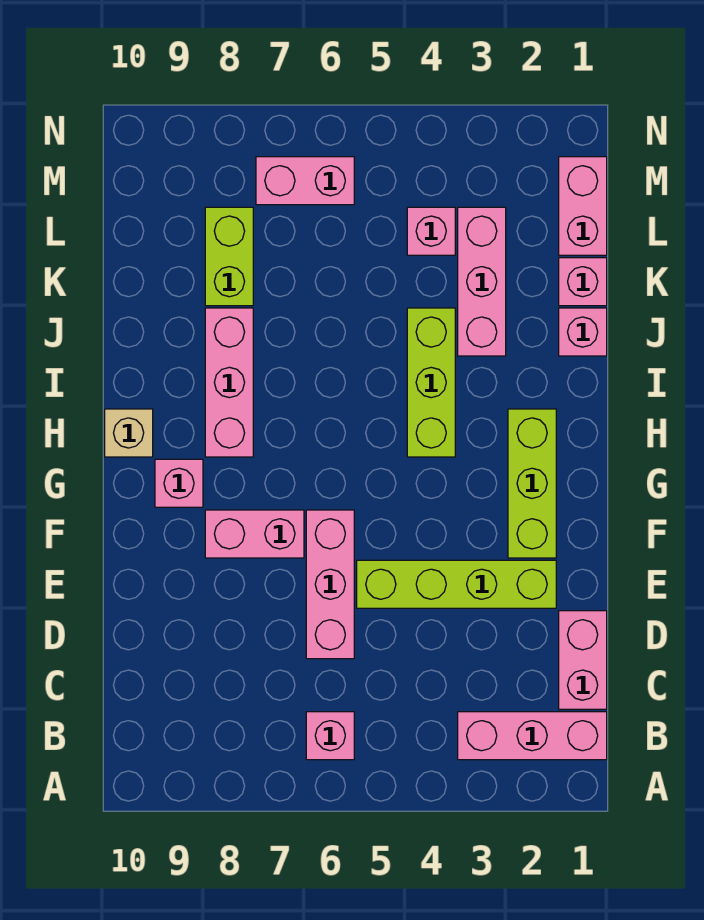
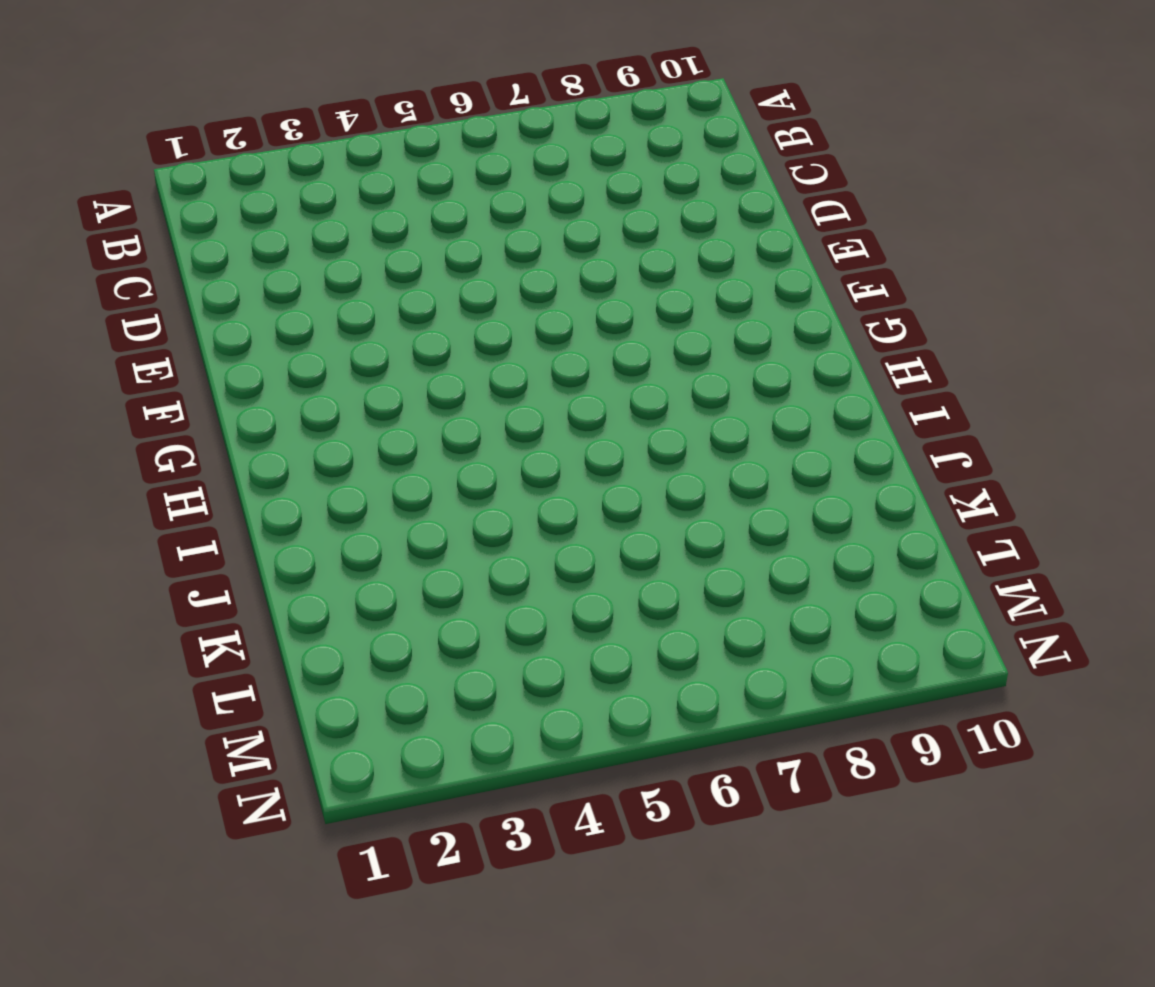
none -> pink 1x3 brick [458,712,607,760]
none -> pink 1x1 brick [306,712,354,760]
none -> pink 1x2 brick [559,611,607,709]

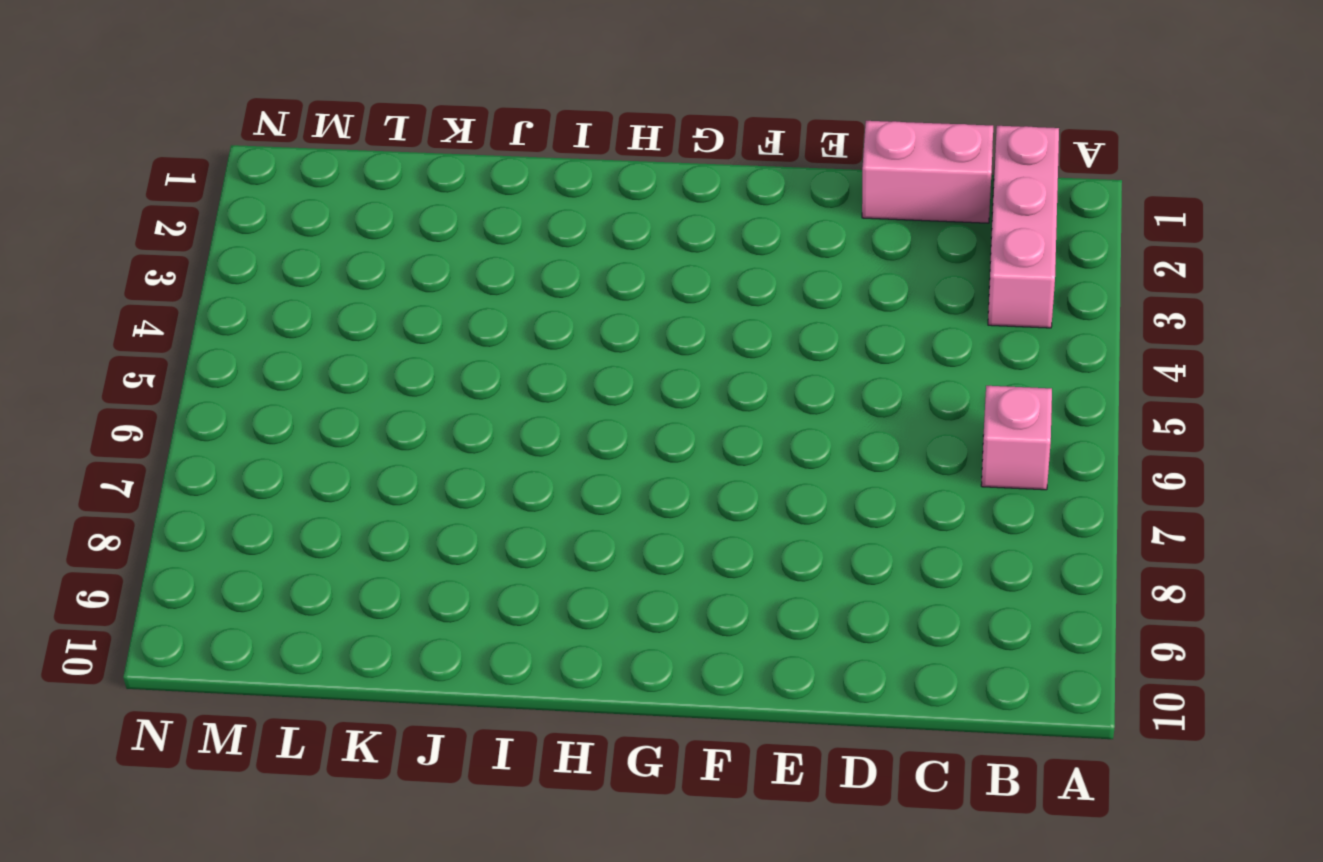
none -> pink 1x3 brick [306,510,354,659]
none -> lime 1x4 brick [357,560,556,608]
none -> lime 1x3 brick [508,409,556,558]

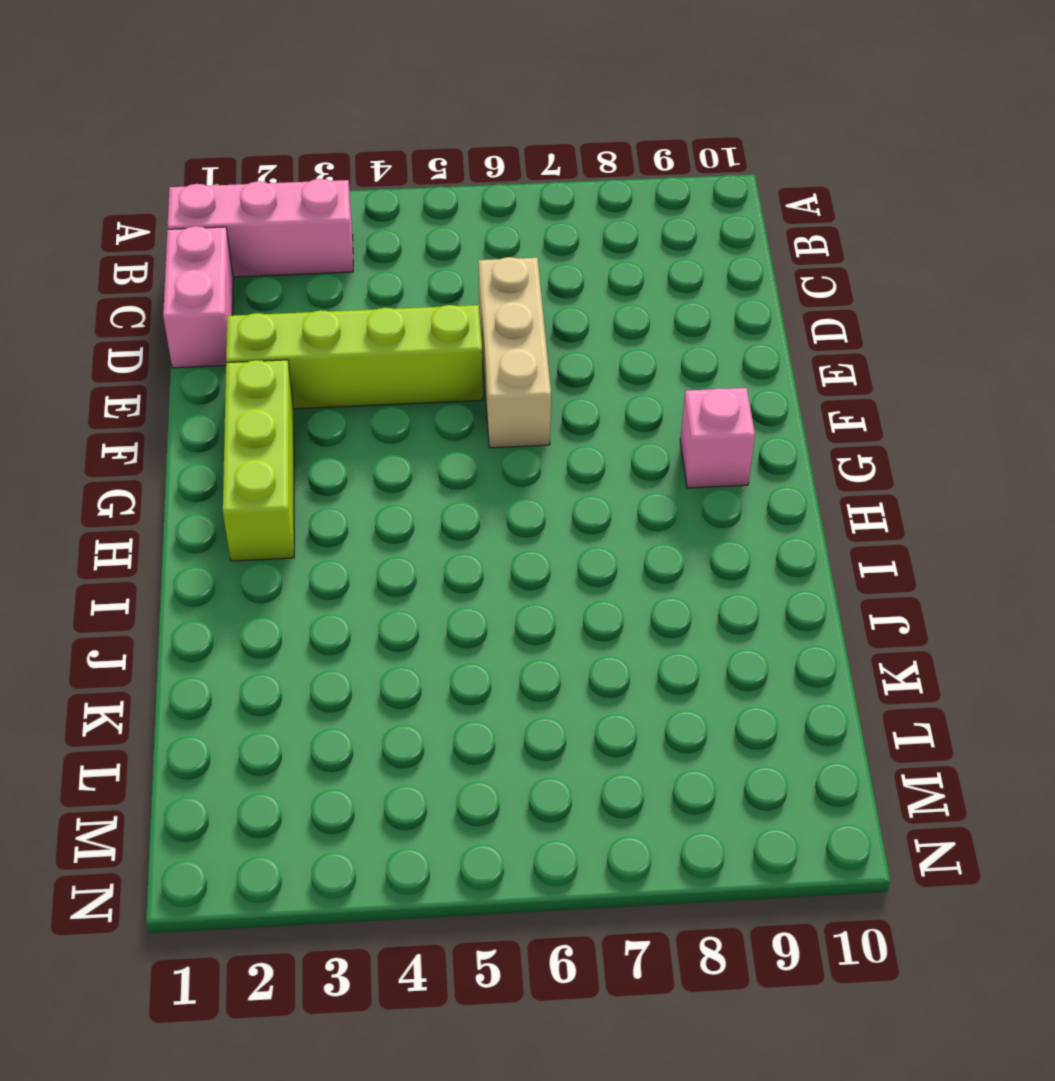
tan 1x3 brick [478,257,551,448] -> pink 1x3 brick [306,510,354,659]
none -> pink 1x1 brick [306,712,354,760]
none -> pink 1x2 brick [205,510,304,558]
none -> lime 1x3 brick [407,308,455,457]

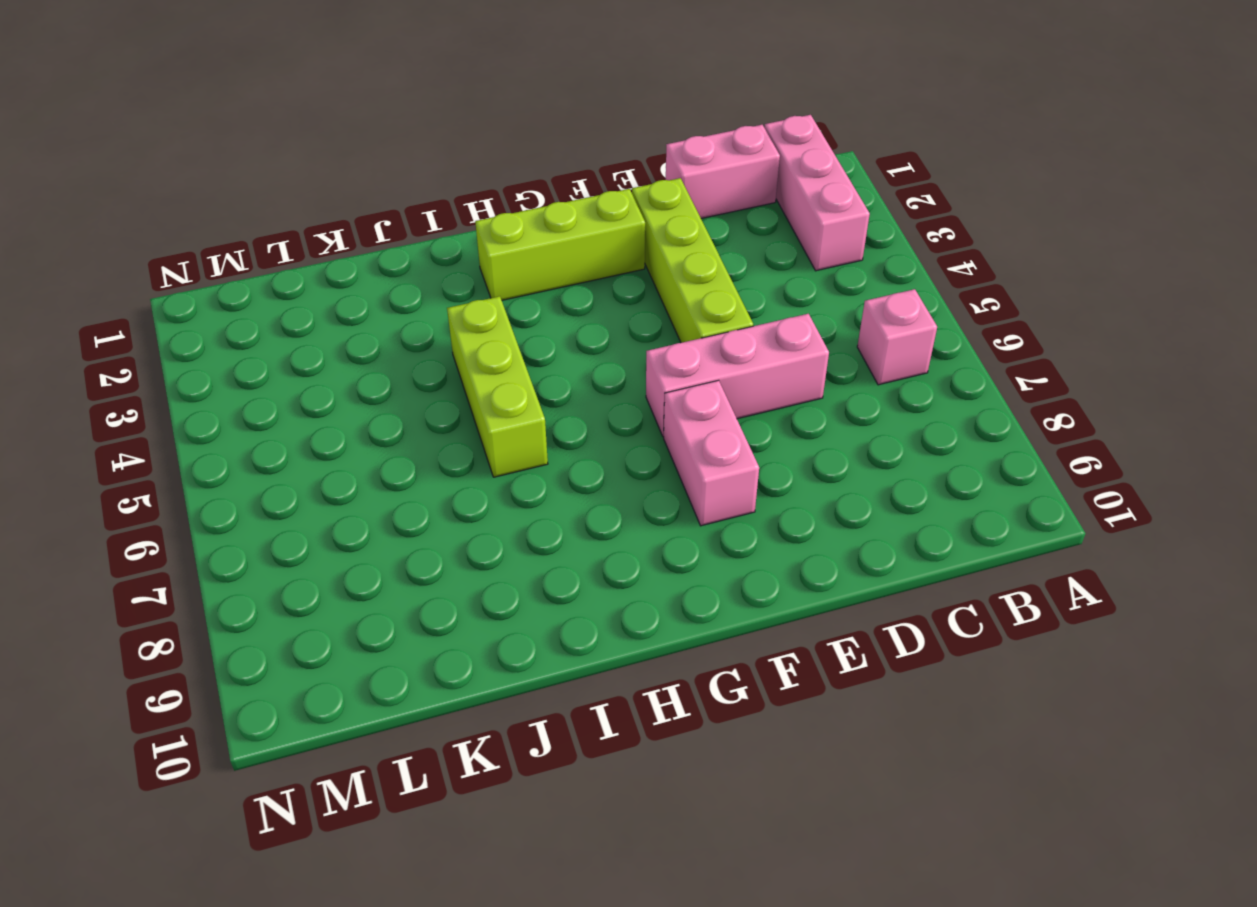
lime 1x3 brick [447,296,548,477] -> lime 1x3 brick turned to [407,308,455,457]
none -> pink 1x1 brick [155,459,203,507]
none -> pink 1x3 brick [205,308,253,457]
none -> tan 1x1 brick [105,409,153,457]

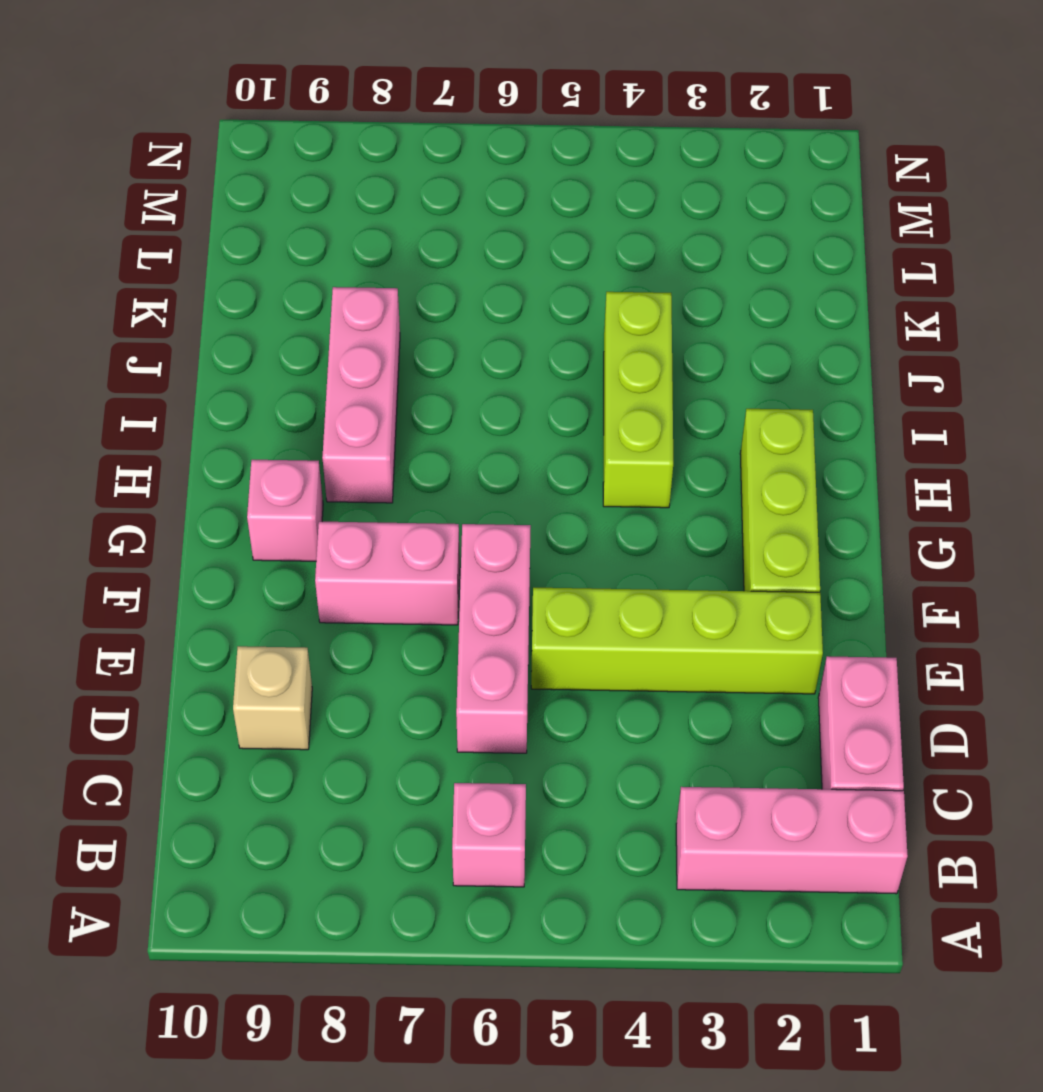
tan 1x1 brick [233,646,312,750] -> tan 1x1 brick moved to [105,409,153,457]
none -> pink 1x1 brick [559,308,607,356]
none -> pink 1x3 brick [458,207,506,356]
none -> pink 1x1 brick [559,258,607,306]

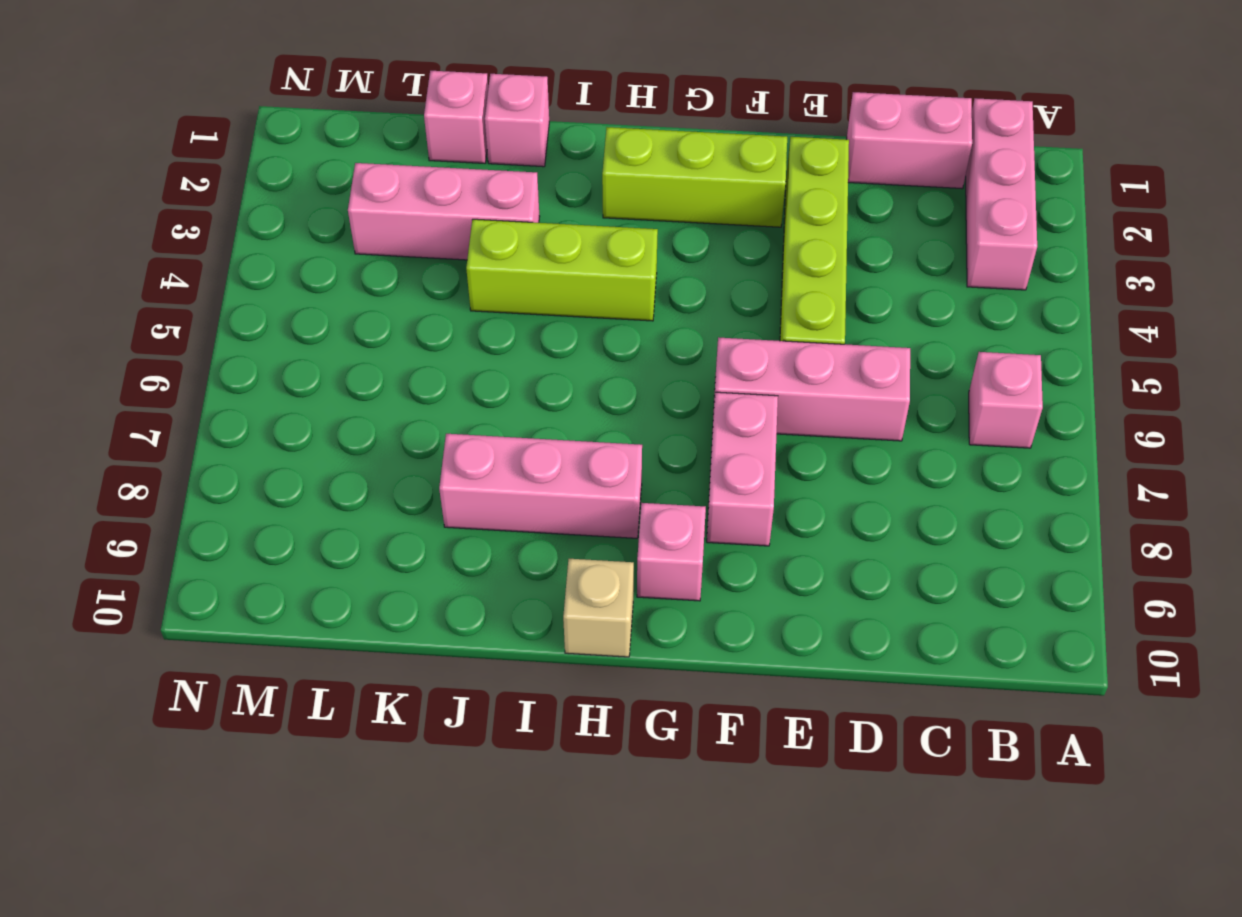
none -> lime 1x2 brick [205,207,253,306]
none -> pink 1x2 brick [559,157,607,255]
none -> pink 1x1 brick [407,207,455,255]

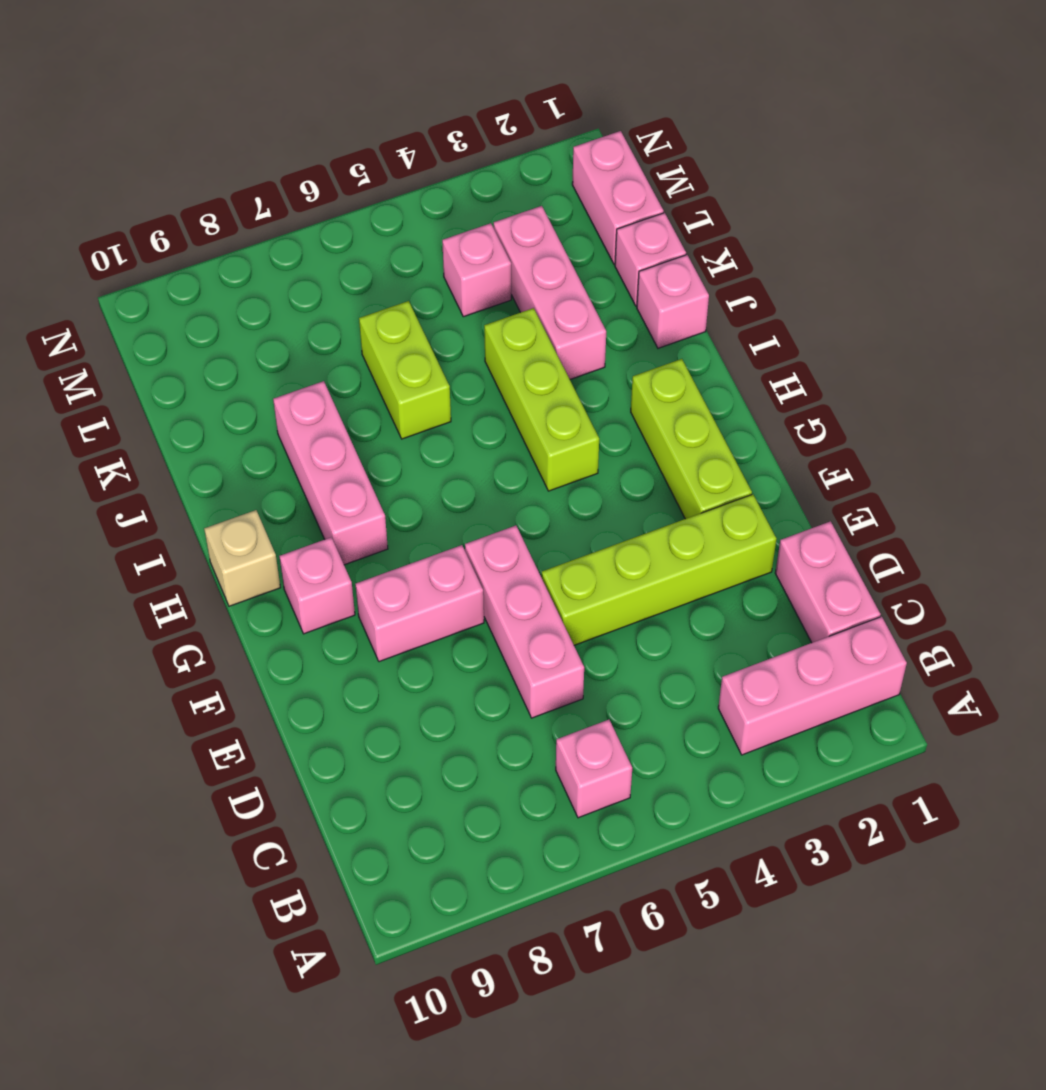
lime 1x2 brick [359,301,451,439] -> lime 1x2 brick moved to [205,207,253,306]
none -> pink 1x2 brick [256,157,354,205]

